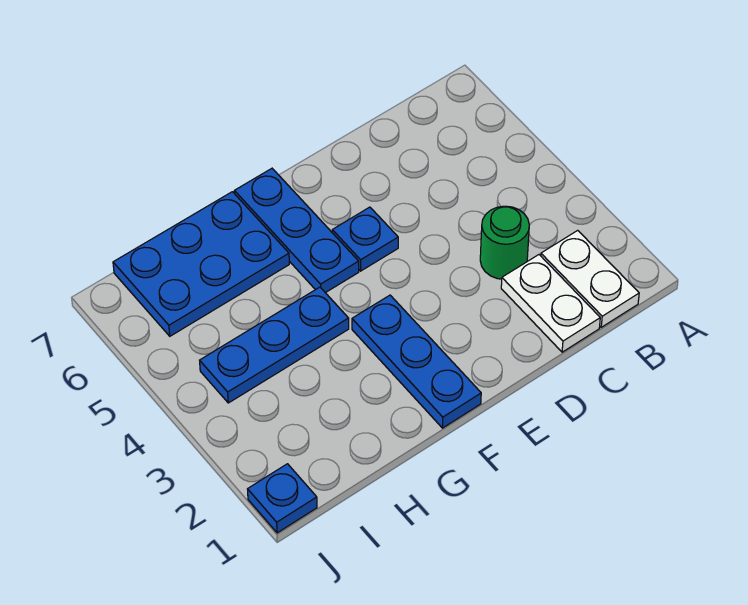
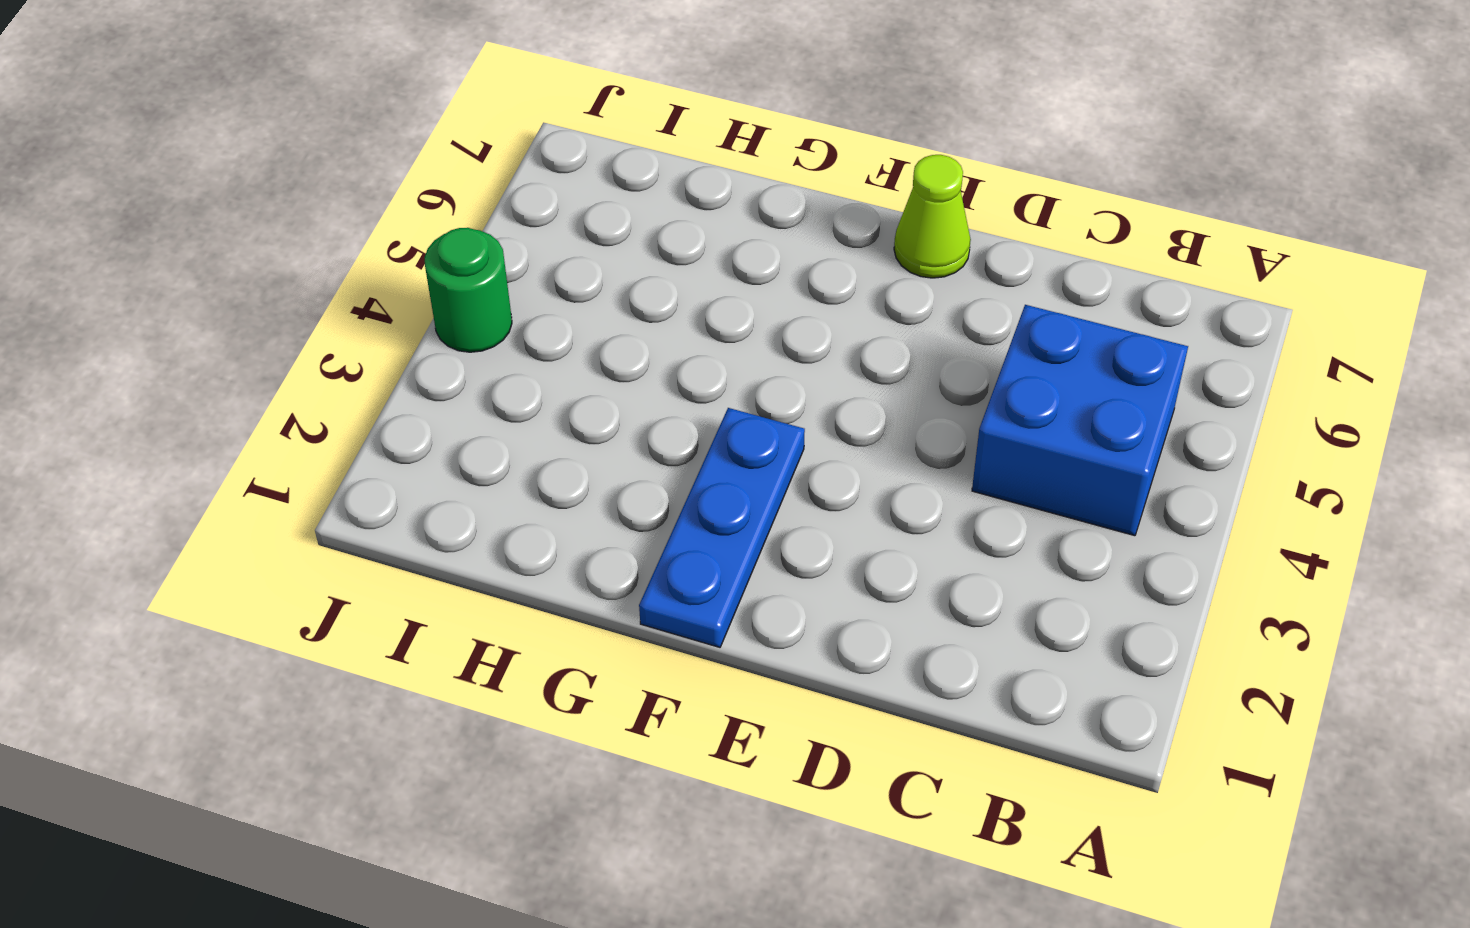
blue 2x2 brick [972,305,1188,536] -> none
lime 1x1 cone [894,155,971,278] -> none
green 1x1 round brick [425,228,512,352] -> green 1x1 round brick moved to [480,206,529,279]
none -> white 1x2 plate [541,230,639,327]
none -> white 1x2 plate [501,255,600,352]

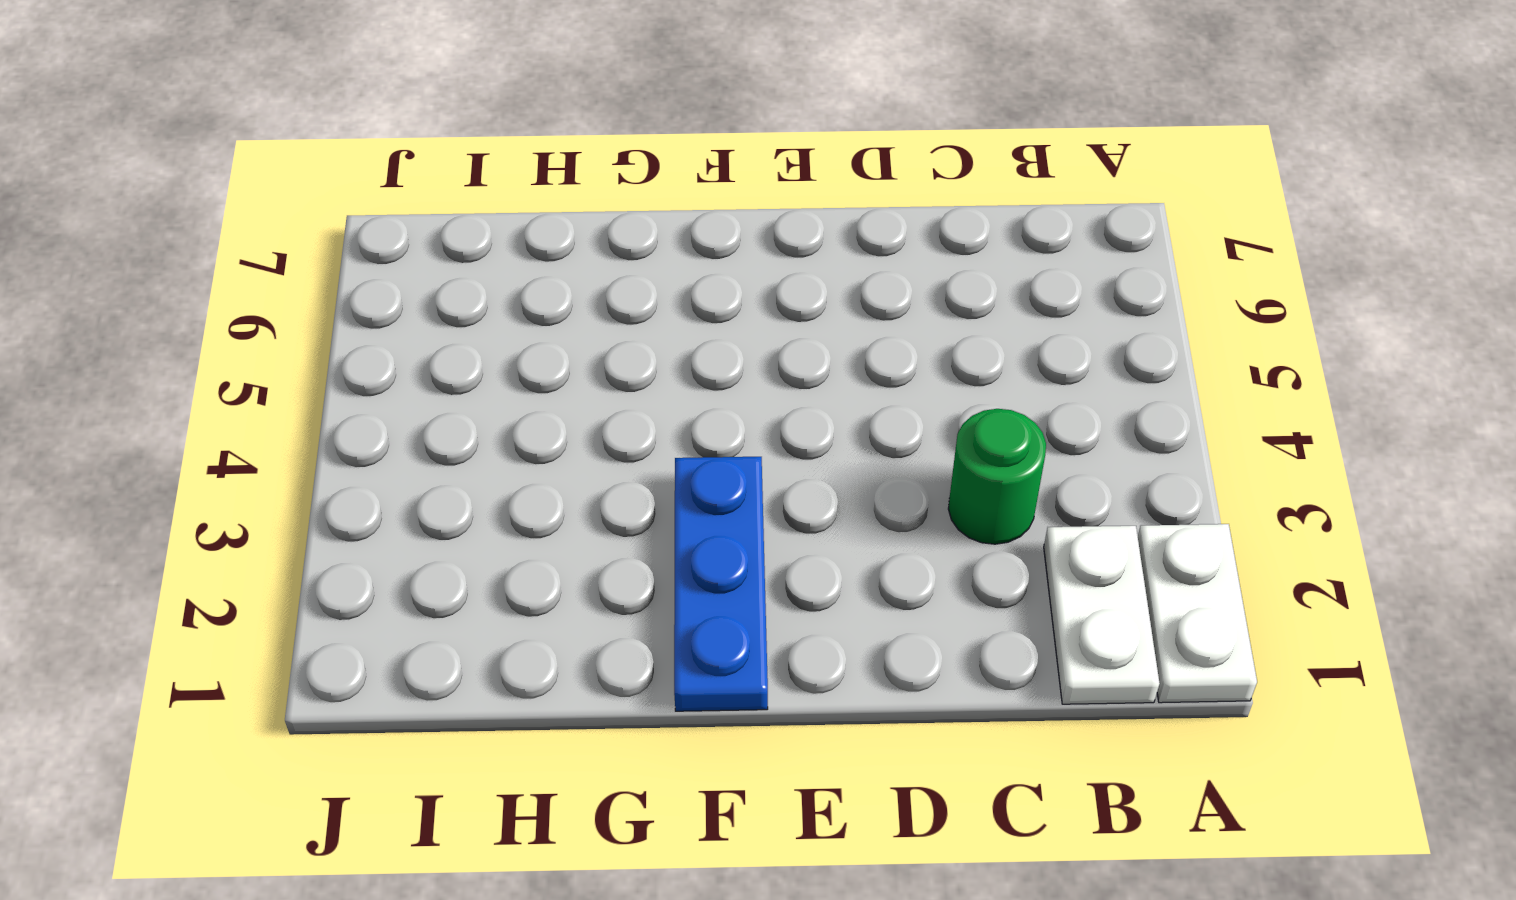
white 1x2 plate [1138,524,1257,703] -> white 1x2 plate moved to [501,255,600,352]
none -> blue 1x1 plate [332,207,398,271]
none -> blue 1x3 plate [234,169,359,293]

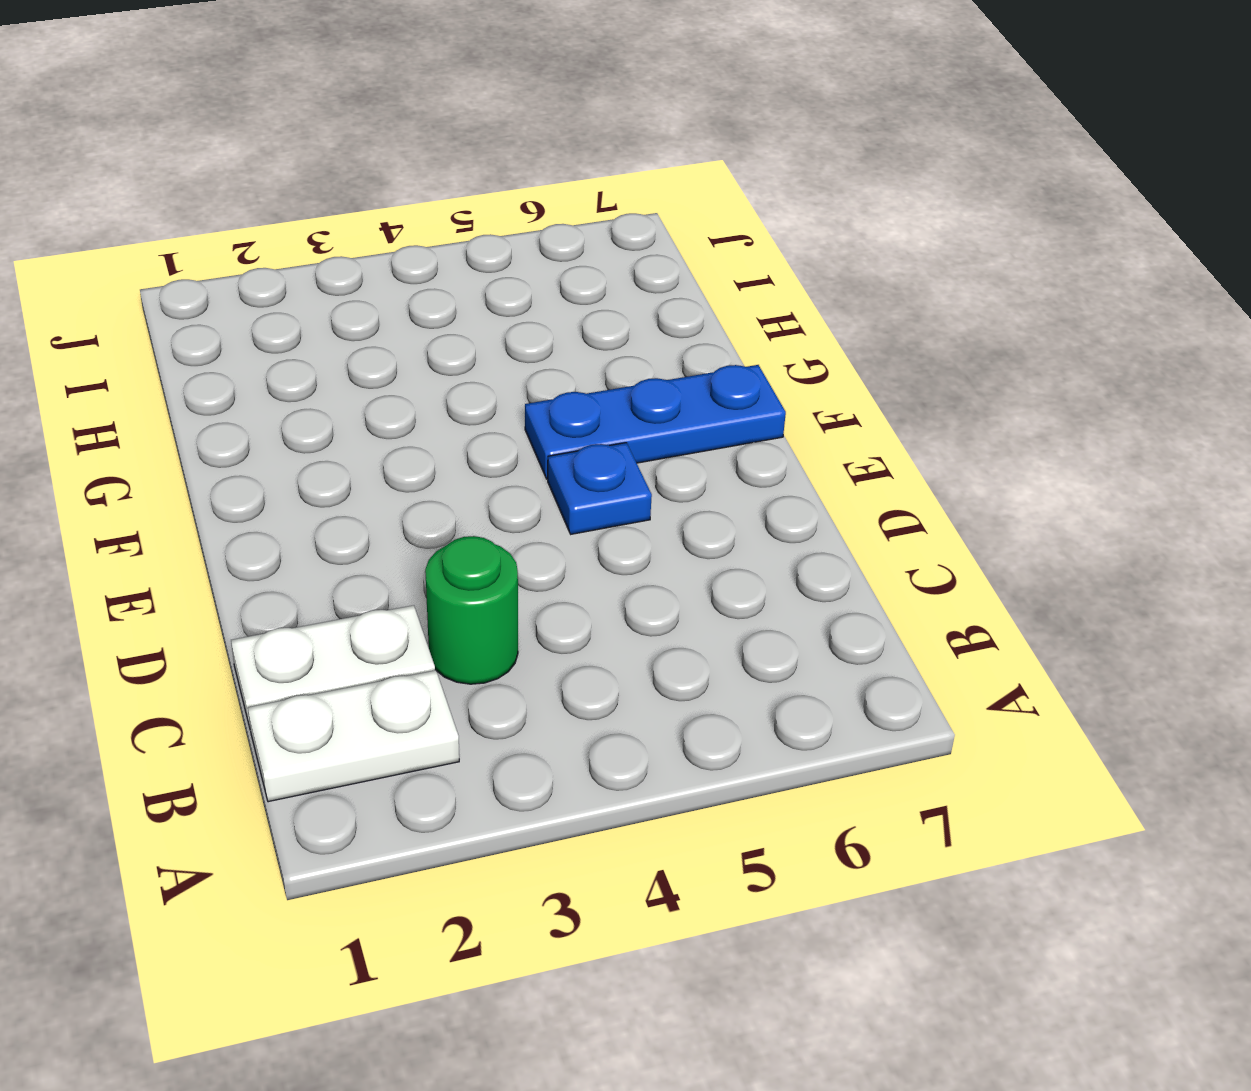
none -> blue 1x3 plate [352,295,481,428]
none -> blue 1x3 plate [200,287,349,403]

